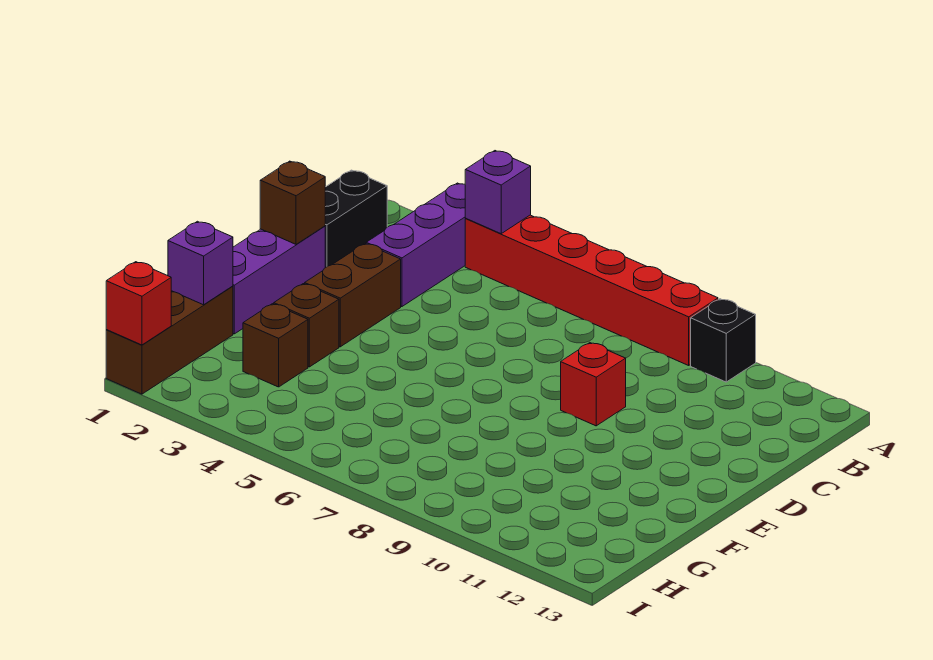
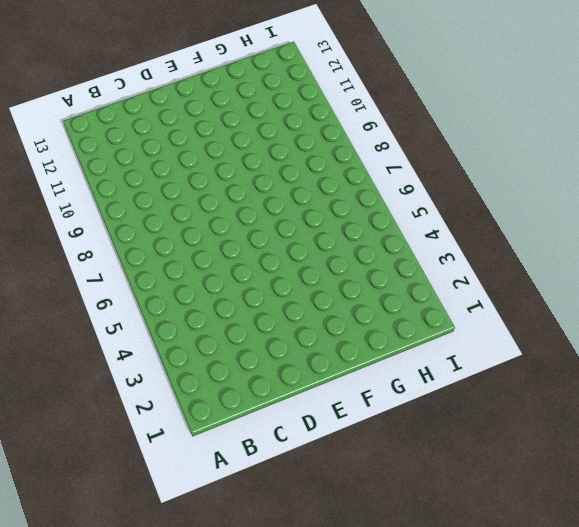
none -> purple 1x3 brick [366,183,466,307]
none -> red 1x6 brick [465,215,718,365]
none -> black 1x1 brick [691,299,756,382]

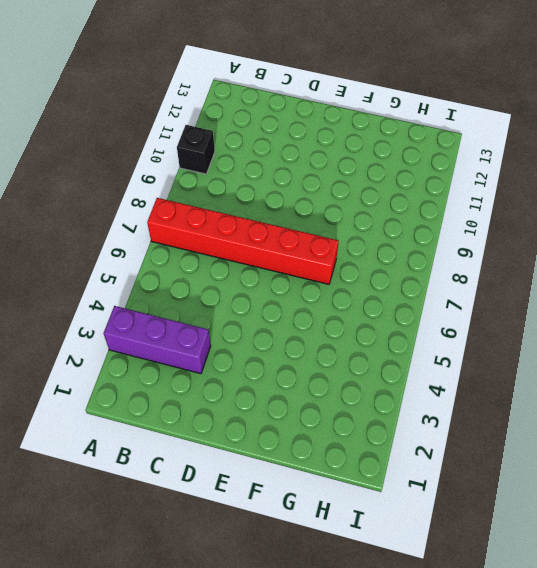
red 1x6 brick [147,198,339,284] -> red 1x6 brick turned to [465,215,718,365]
none -> black 1x2 brick [325,170,387,268]
none -> purple 1x3 brick [233,226,325,334]
none -> brown 1x2 brick [305,244,401,347]

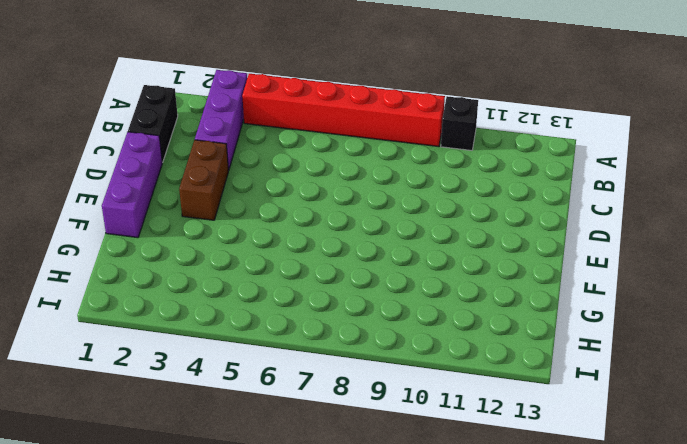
none -> red 1x1 brick [561,343,626,426]
none -> brown 1x1 brick [274,284,339,367]
none -> brown 1x3 brick [106,286,233,394]

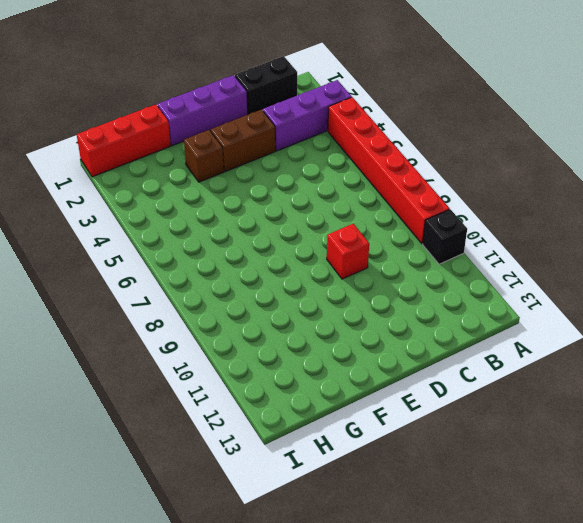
red 1x3 brick [77,105,171,177] -> brown 1x3 brick [106,286,233,394]
none -> brown 1x1 brick [243,304,308,387]
none -> purple 1x1 brick [465,151,531,234]
none -> brown 1x1 brick [260,161,325,244]

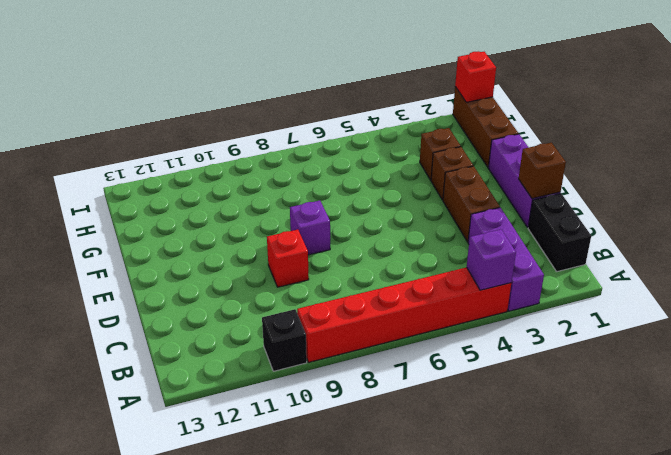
purple 1x1 brick [290,200,330,255] -> purple 1x1 brick moved to [168,221,233,305]

